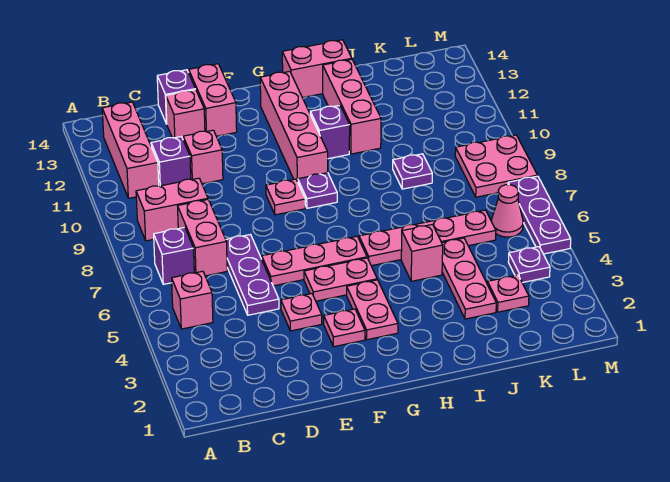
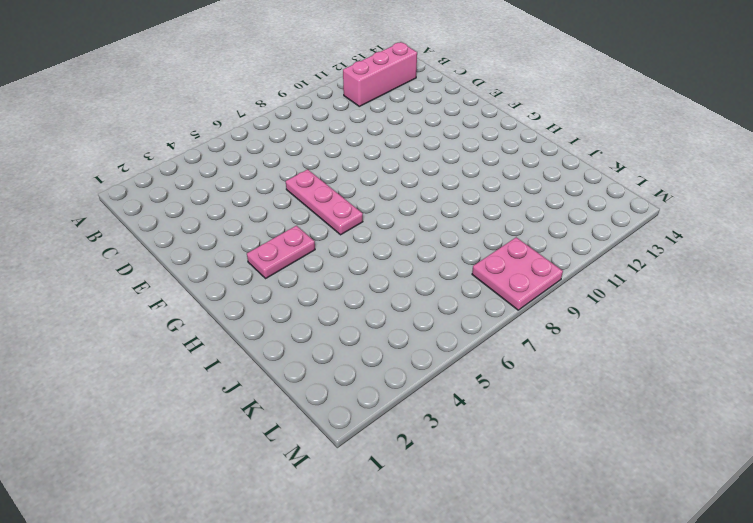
none -> pink 1x1 brick [172,271,213,329]
none -> purple 1x1 brick [154,227,194,284]
none -> pink 1x2 brick [136,178,208,241]
none -> pink 1x2 brick [178,199,227,276]

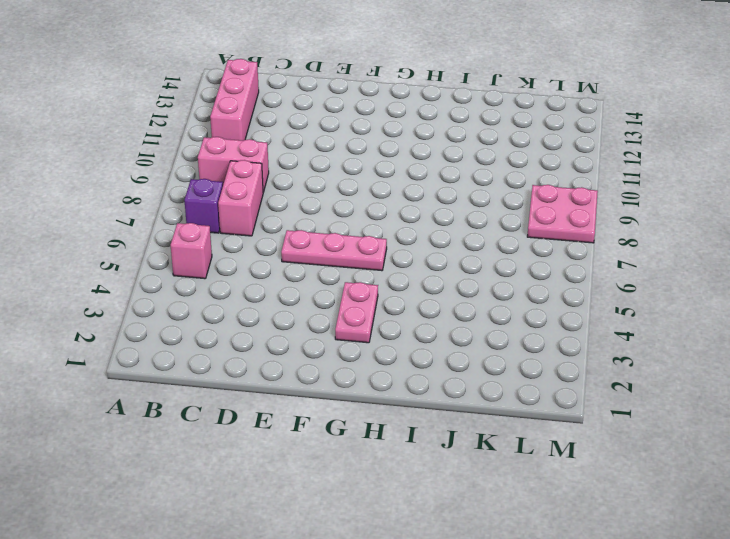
none -> purple 1x1 brick [151,137,191,186]
none -> purple 1x3 plate [226,235,279,315]
none -> pink 1x1 brick [183,130,223,184]
none -> pink 1x1 brick [166,90,205,138]

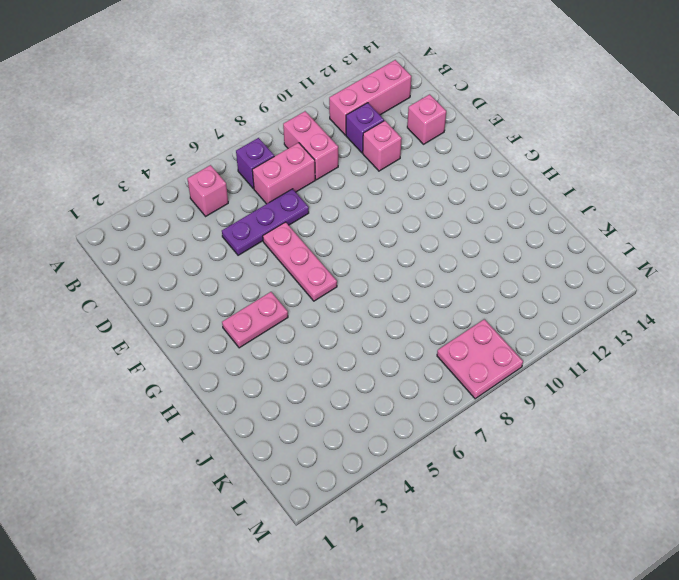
none -> purple 1x1 brick [157,70,195,124]
none -> pink 1x1 plate [281,294,322,331]
none -> pink 1x2 brick [189,64,237,136]
none -> pink 1x1 plate [324,309,365,347]

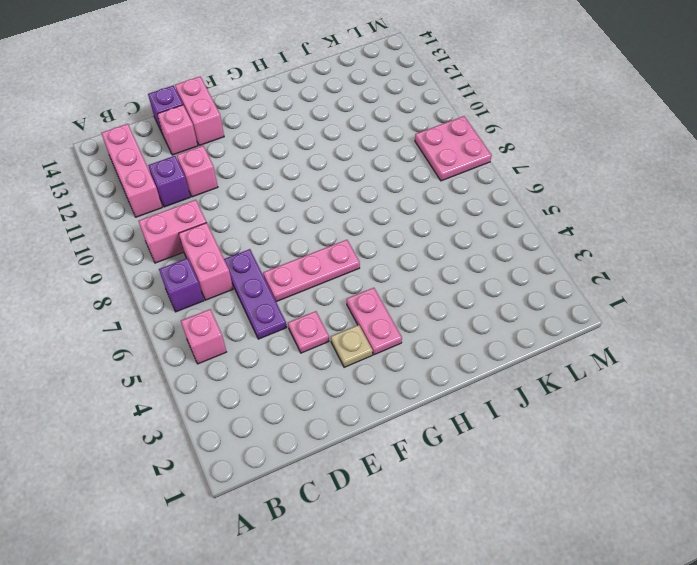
tan 1x1 plate [331,325,373,367] -> pink 1x1 plate [324,309,365,347]
none -> pink 1x2 plate [304,258,377,301]
none -> pink 1x1 plate [266,179,305,215]
none -> purple 1x1 plate [298,173,337,208]
none -> pink 1x4 brick [260,71,328,182]

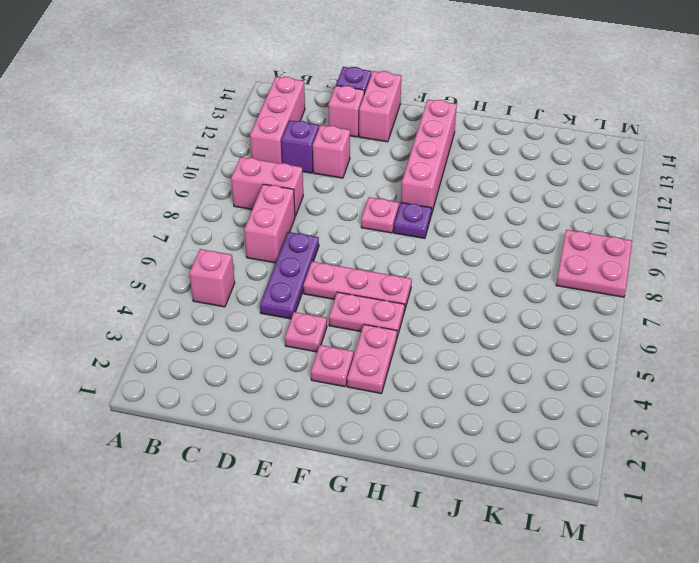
none -> purple 1x1 brick [154,227,194,284]
none -> pink 1x4 plate [359,210,496,266]
none -> purple 1x1 brick [310,105,350,159]
none -> pink 1x2 brick [282,40,352,98]

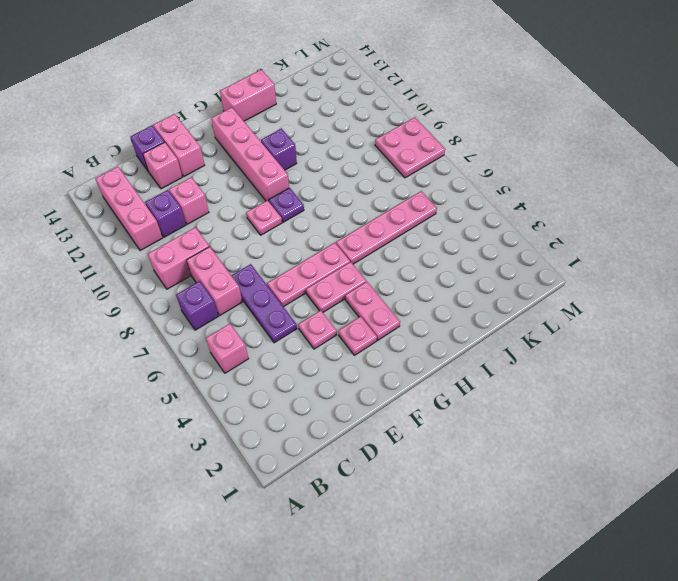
none -> pink 1x1 brick [401,224,443,281]
none -> pink 1x3 brick [323,59,381,154]
none -> pink 1x3 plate [442,238,496,319]
none -> purple 1x1 plate [393,154,432,189]

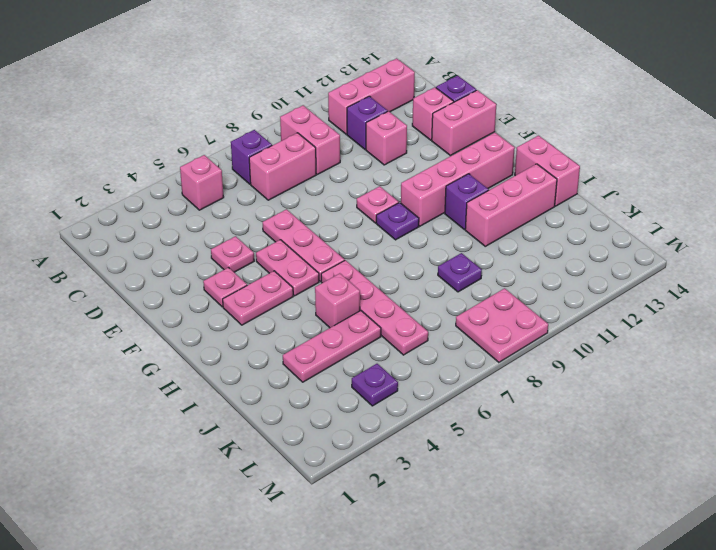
none -> purple 1x3 plate [226,235,279,315]
none -> pink 1x1 plate [487,275,529,312]
none -> pink 1x1 cone [491,185,523,237]
none -> purple 1x3 plate [508,176,571,254]

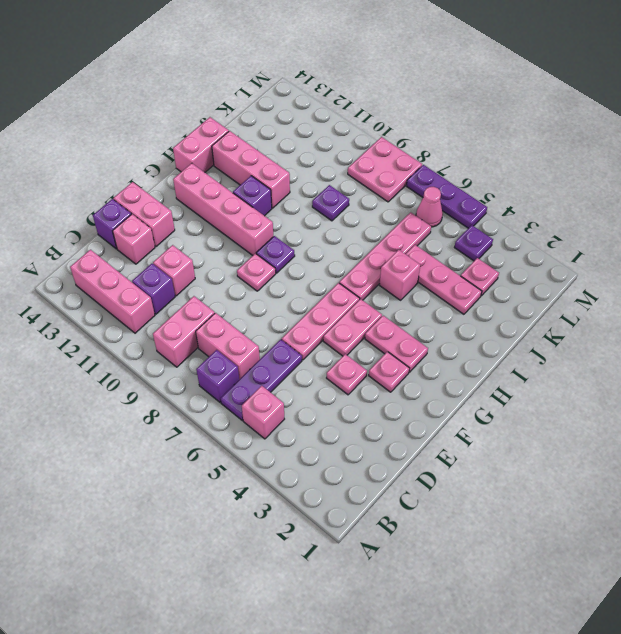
purple 1x3 plate [221,339,302,420] -> purple 1x3 plate turned to [226,235,279,315]

